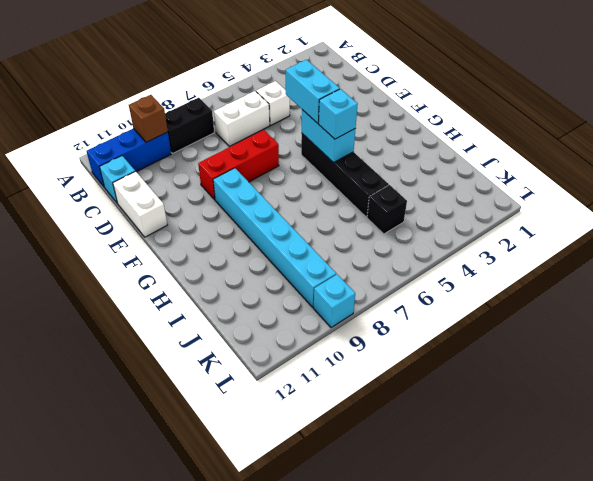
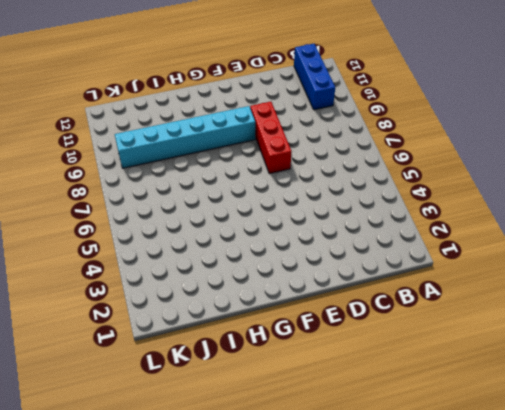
none -> black 1x2 brick [165,98,214,154]
none -> white 1x1 brick [256,81,290,125]
none -> white 1x2 brick [214,91,270,146]

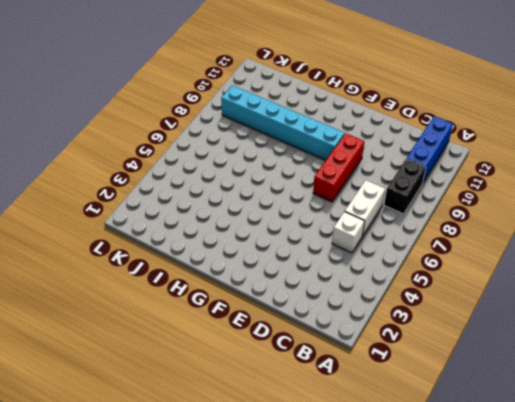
none -> cyan 1x1 brick [100,156,135,203]
none -> white 1x2 brick [113,171,167,237]
none -> black 1x4 brick [301,134,389,217]

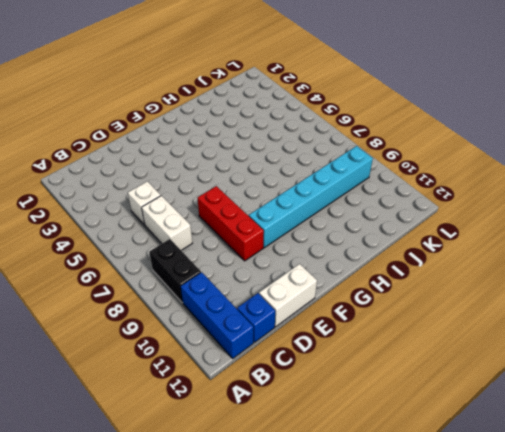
blue 1x1 brick [237,293,275,343] -> cyan 1x1 brick [100,156,135,203]
none -> black 1x4 brick [301,134,389,217]
none -> black 1x1 brick [367,185,407,234]
none -> cyan 1x1 brick [314,274,355,328]

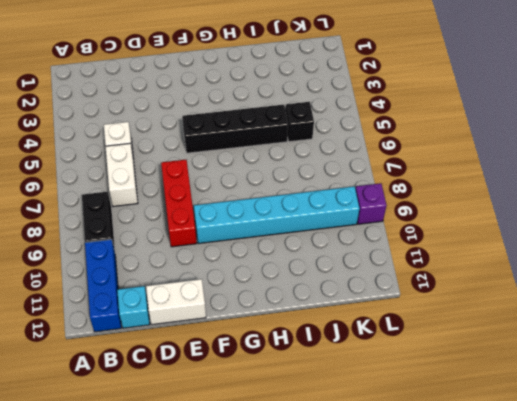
purple 1x1 brick [355,183,387,224] -> cyan 1x1 brick [314,274,355,328]
none -> brown 1x1 brick [129,95,168,142]
none -> cyan 1x2 brick [302,110,356,163]
none -> cyan 1x2 brick [286,60,340,123]

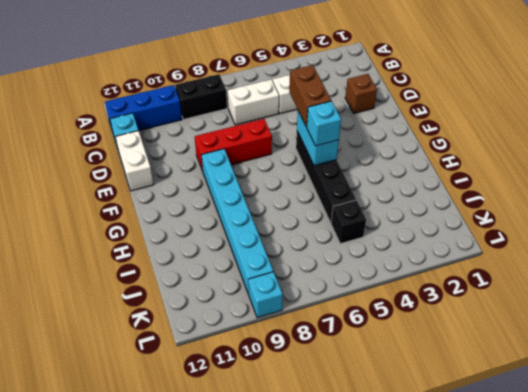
brown 1x1 brick [345,74,377,113] -> brown 1x1 brick moved to [129,95,168,142]
brown 1x2 brick [289,65,331,127] -> cyan 1x2 brick [286,60,340,123]

